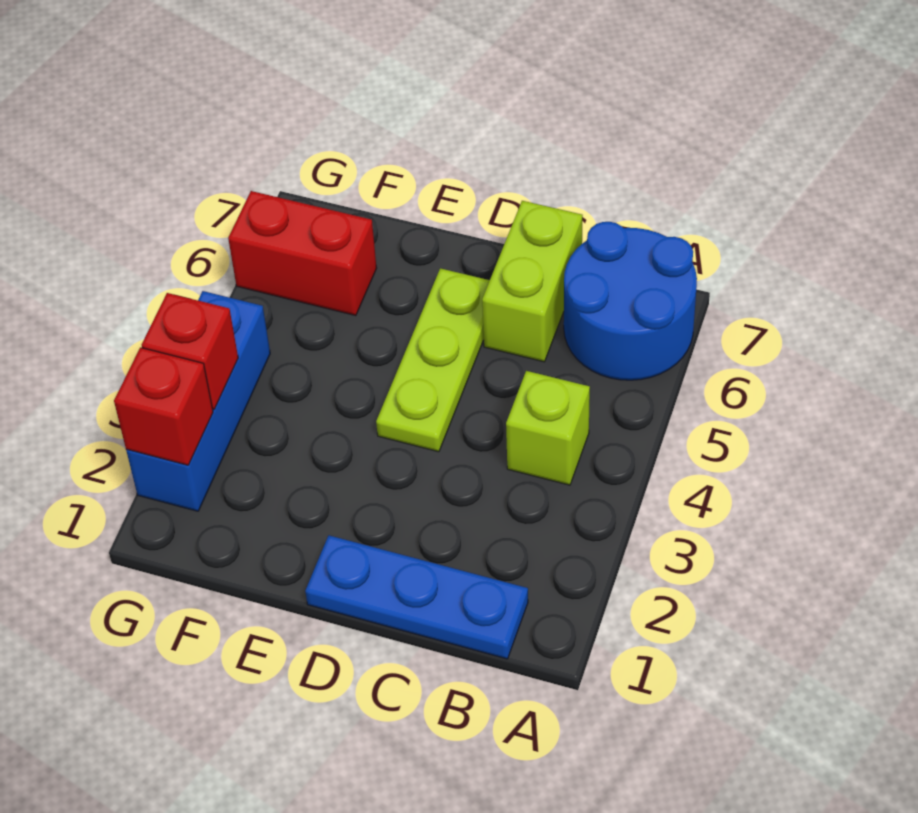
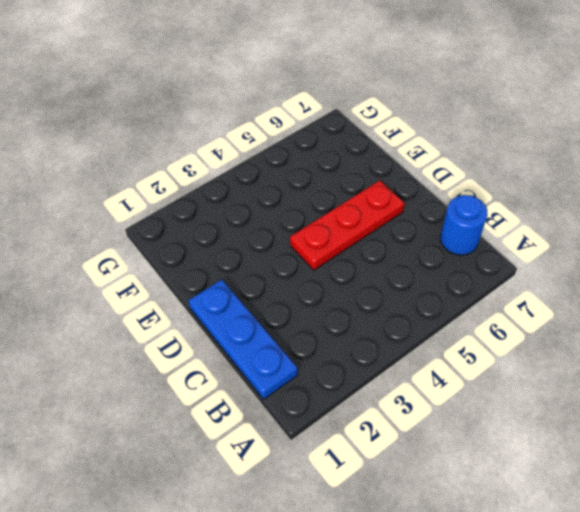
blue 1x1 round brick [441,195,488,255] -> blue 2x2 round brick [564,222,697,380]
red 1x3 plate [290,181,405,270] -> lime 1x3 plate [376,268,490,452]
none -> lime 1x1 brick [506,371,590,485]
none -> lime 1x2 brick [482,201,583,362]

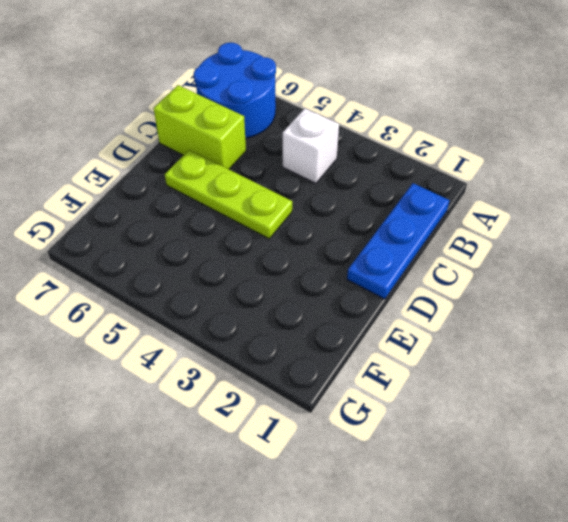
white 1x1 brick [283,109,339,183] -> lime 1x1 brick [506,371,590,485]
none -> red 1x2 brick [228,191,377,316]
none -> blue 1x3 brick [126,291,270,511]

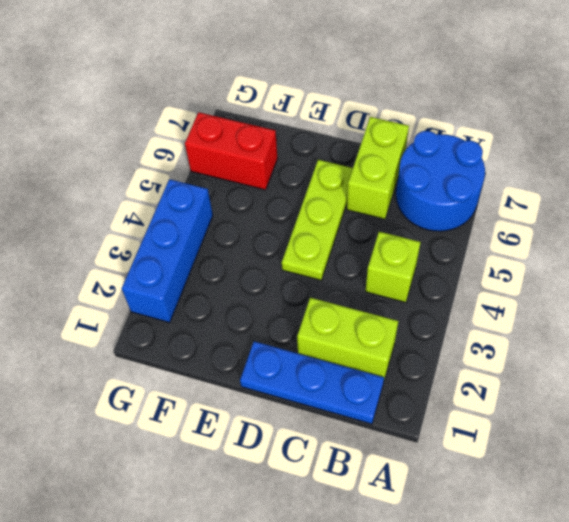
lime 1x2 brick [297,298,398,379] -> none
none -> red 1x1 brick [114,347,213,465]
none -> red 1x1 brick [142,293,238,409]

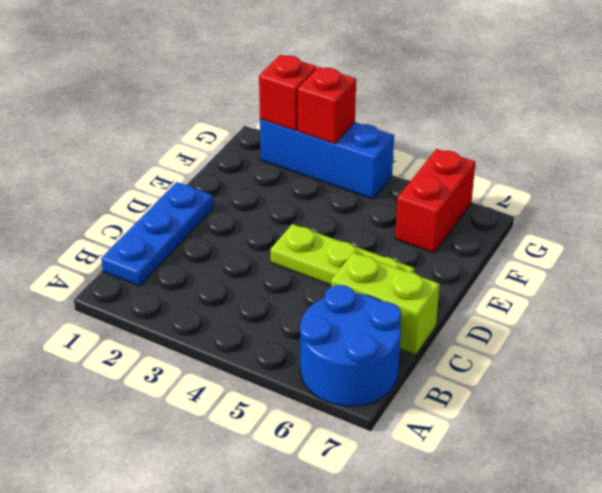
none -> lime 1x1 brick [506,371,590,485]

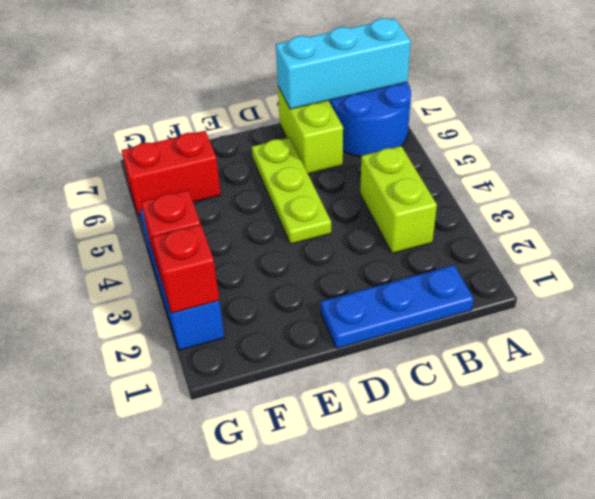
cyan 1x3 brick [276,18,411,109] -> none
lime 1x2 brick [360,146,437,253] -> lime 1x1 brick [506,371,590,485]

